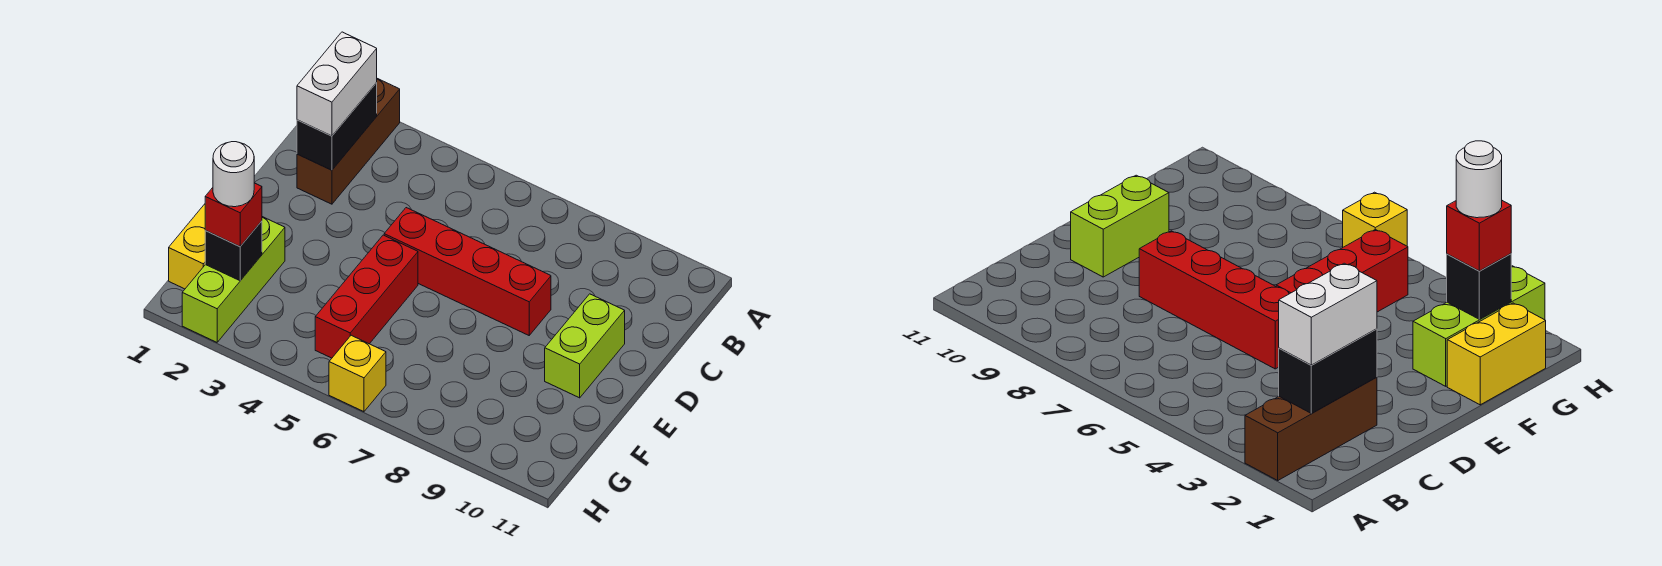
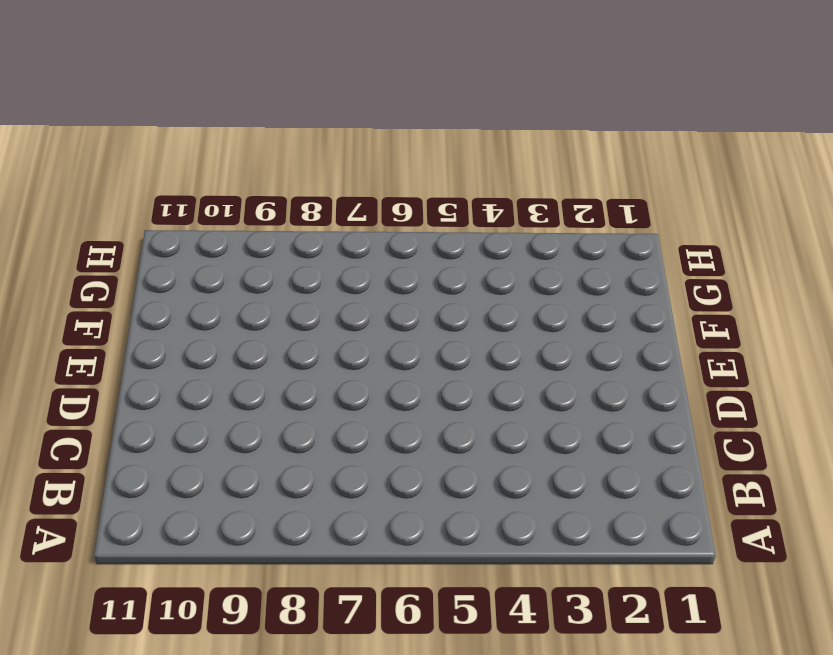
none -> brown 1x3 brick [297,79,400,204]
none -> red 1x4 brick [384,208,551,335]
none -> lime 1x2 brick [545,294,625,398]

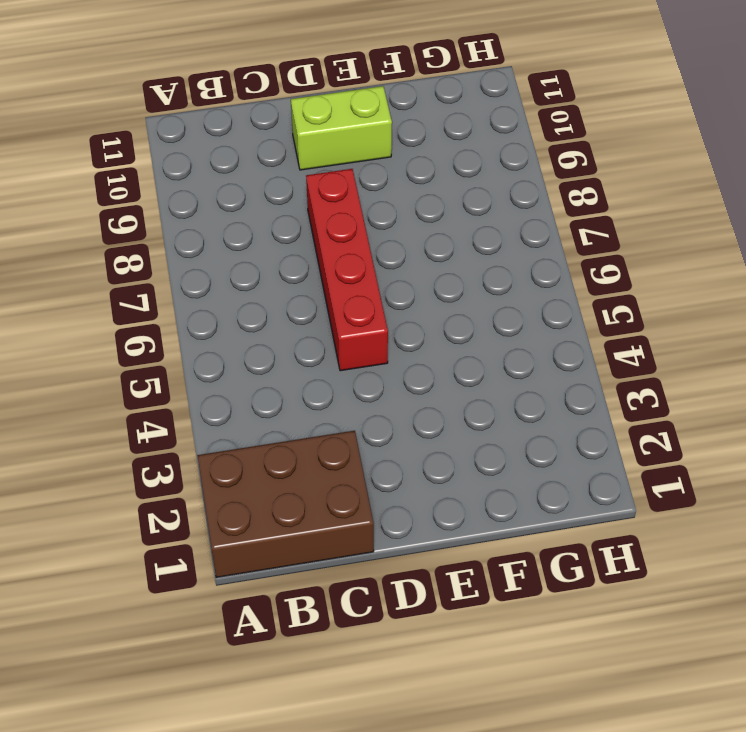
brown 2x3 brick [197,431,374,577] -> brown 1x3 brick [297,79,400,204]
none -> red 1x3 brick [315,235,418,358]
none -> yellow 1x2 brick [169,204,205,289]
none -> lime 1x3 brick [182,217,285,342]

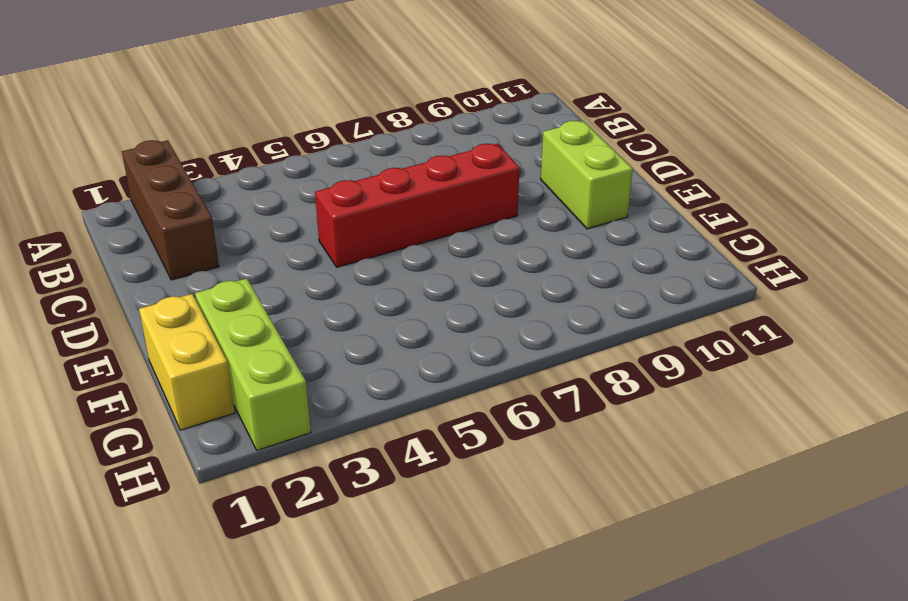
none -> red 1x3 brick [315,235,418,358]
none -> yellow 1x1 brick [329,335,386,412]
none -> black 1x2 brick [297,83,377,170]

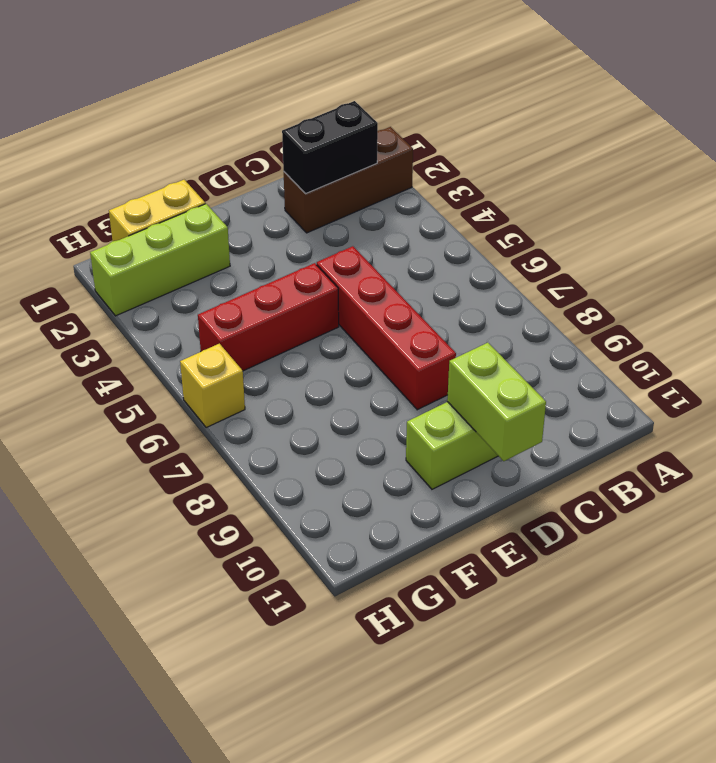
lime 1x2 brick [447,343,546,461] -> none
none -> black 1x1 brick [205,221,262,281]
none -> white 1x2 brick [297,32,377,136]
none -> red 1x1 brick [205,183,262,247]

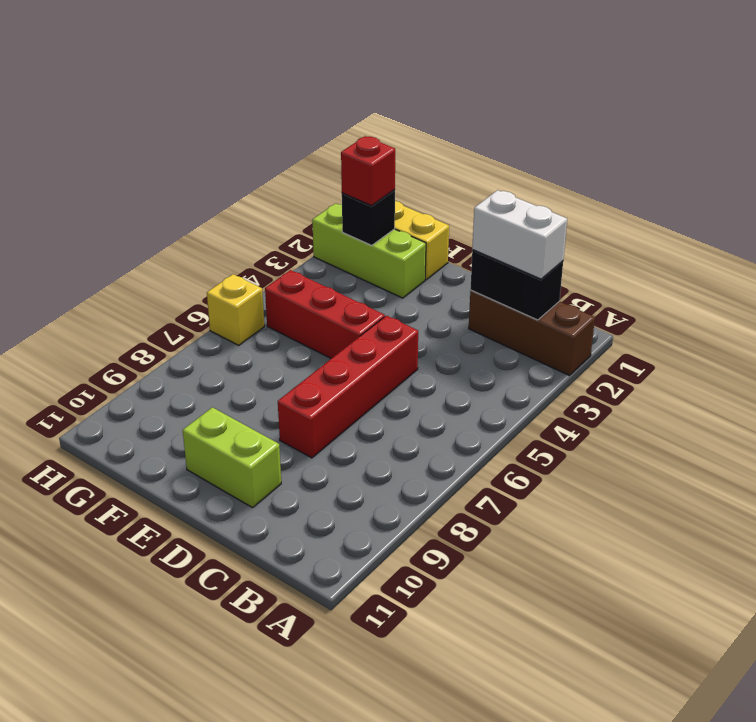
none -> white 1x1 round brick [213,142,254,207]

